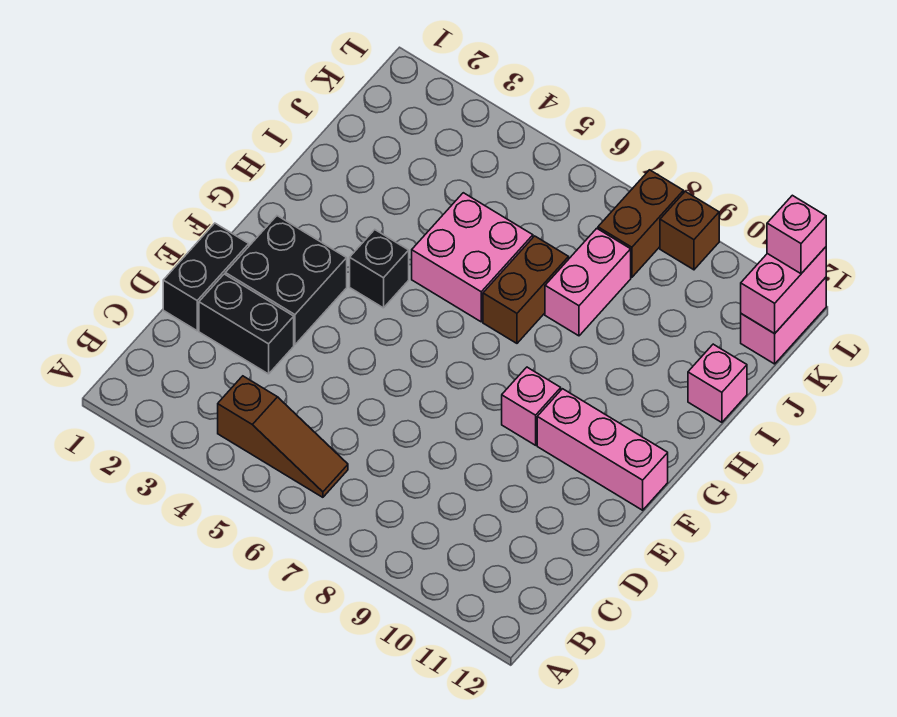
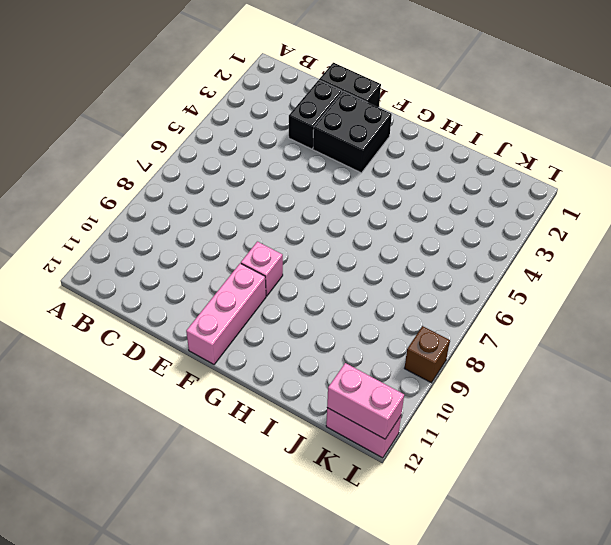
none -> brown 1x3 slope [218,376,348,497]
none -> black 1x1 brick [350,230,409,308]
none -> pink 2x2 brick [412,193,533,322]

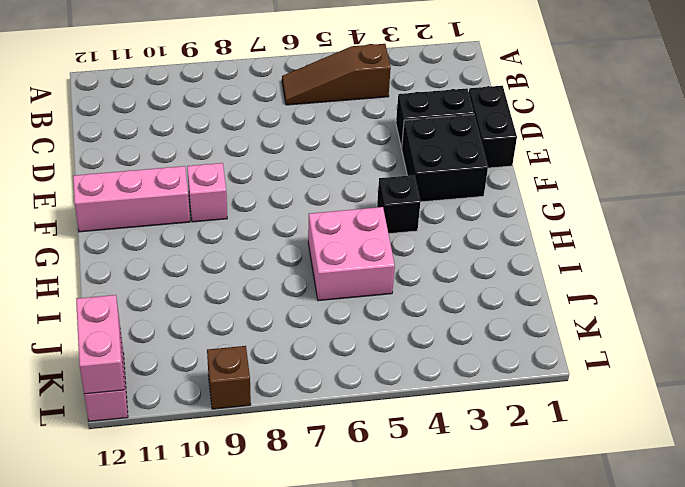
none -> brown 1x2 brick [483,236,569,343]
none -> pink 1x2 brick [545,228,631,336]
none -> pink 1x1 brick [688,344,747,422]

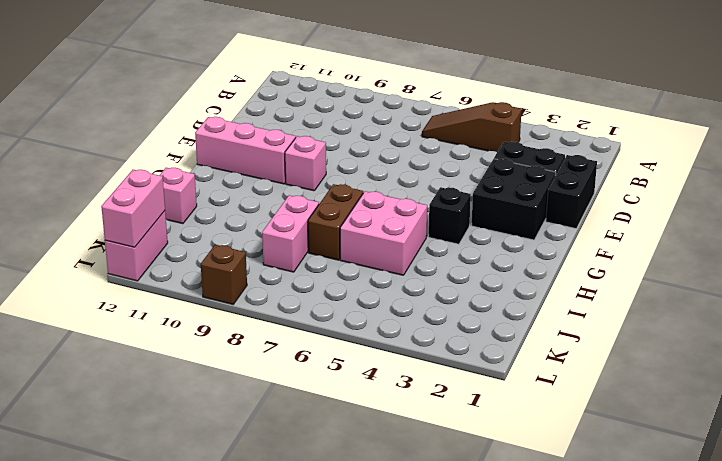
none -> brown 1x2 brick [598,170,683,277]
none -> pink 1x1 brick [767,195,826,274]

